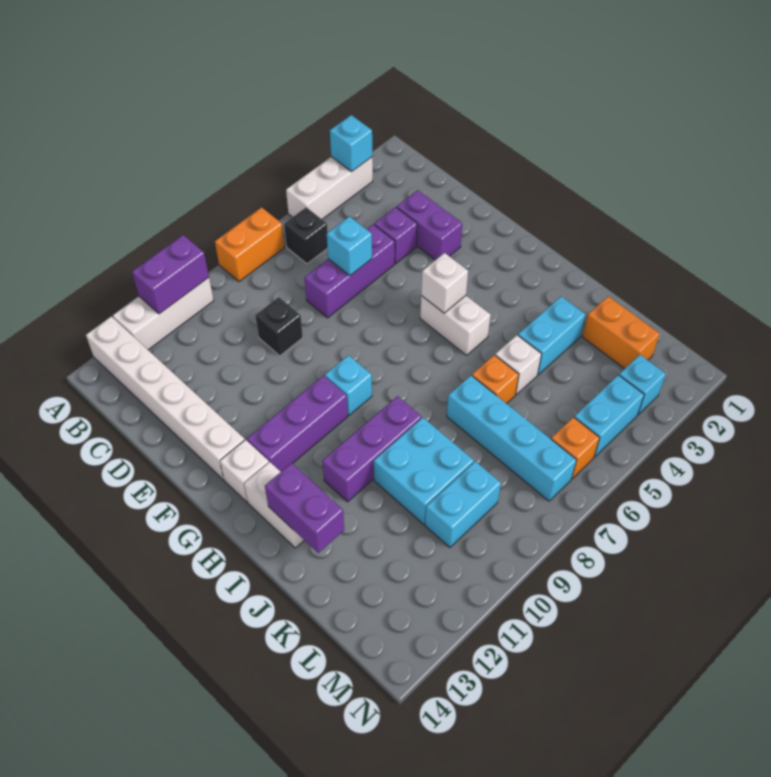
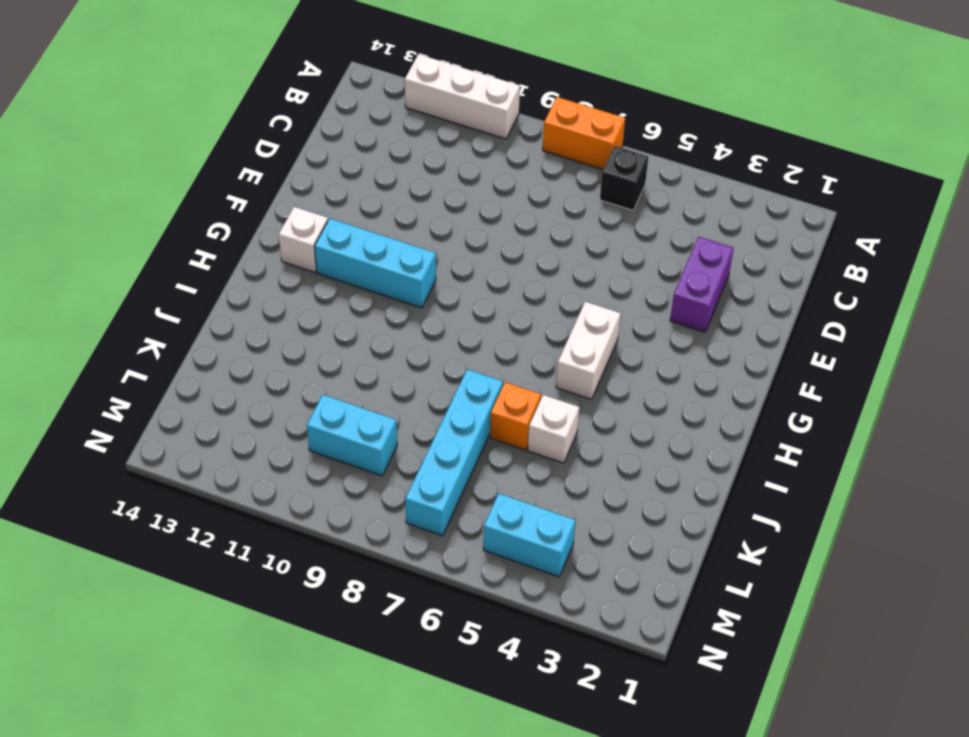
cyan 1x3 brick [315,218,436,308] -> purple 1x3 brick [247,376,348,472]
none -> white 1x3 brick [286,157,373,219]
none -> white 1x6 brick [86,316,245,480]
none -> purple 1x1 brick [374,207,417,263]
none -> purple 1x3 brick [304,224,395,318]

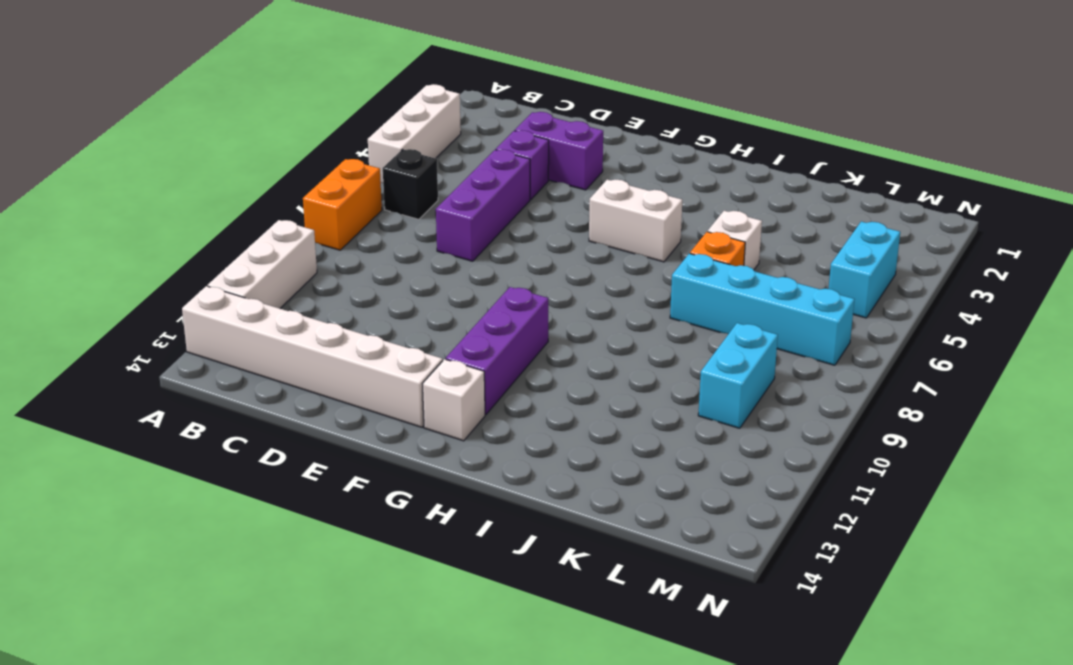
none -> black 1x1 brick [255,297,303,356]
none -> cyan 1x1 brick [325,355,372,415]
none -> white 1x2 brick [244,462,304,548]
none -> purple 1x3 brick [322,396,422,502]

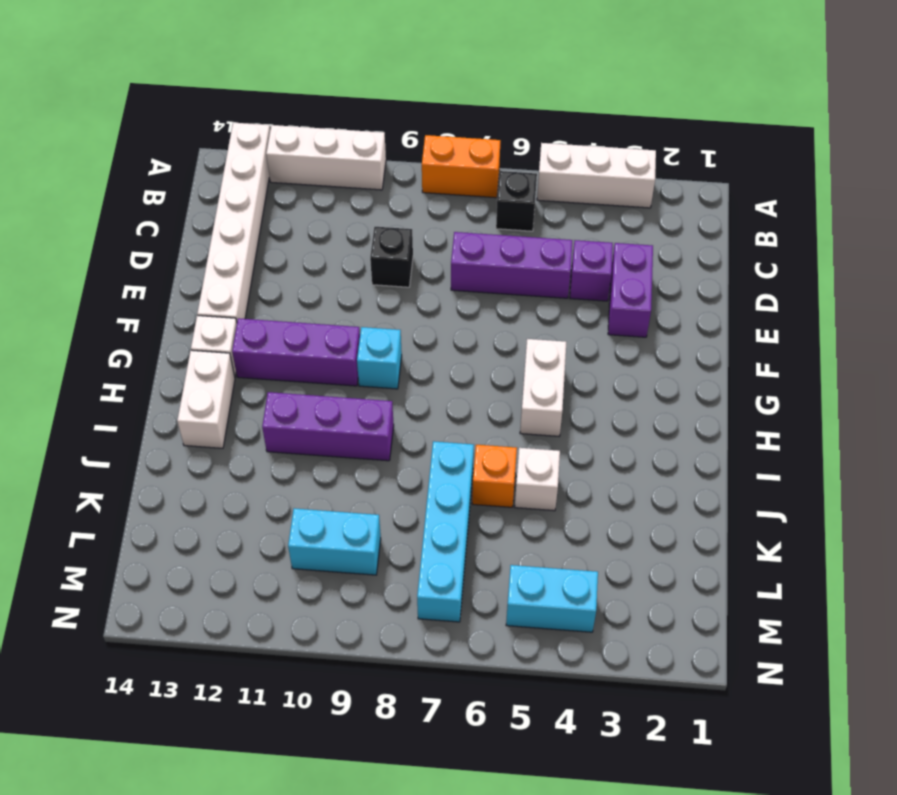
none -> cyan 1x2 brick [518,296,586,375]
none -> cyan 2x2 brick [374,418,474,524]
none -> orange 1x2 brick [583,296,660,369]
none -> cyan 1x1 brick [619,355,666,415]

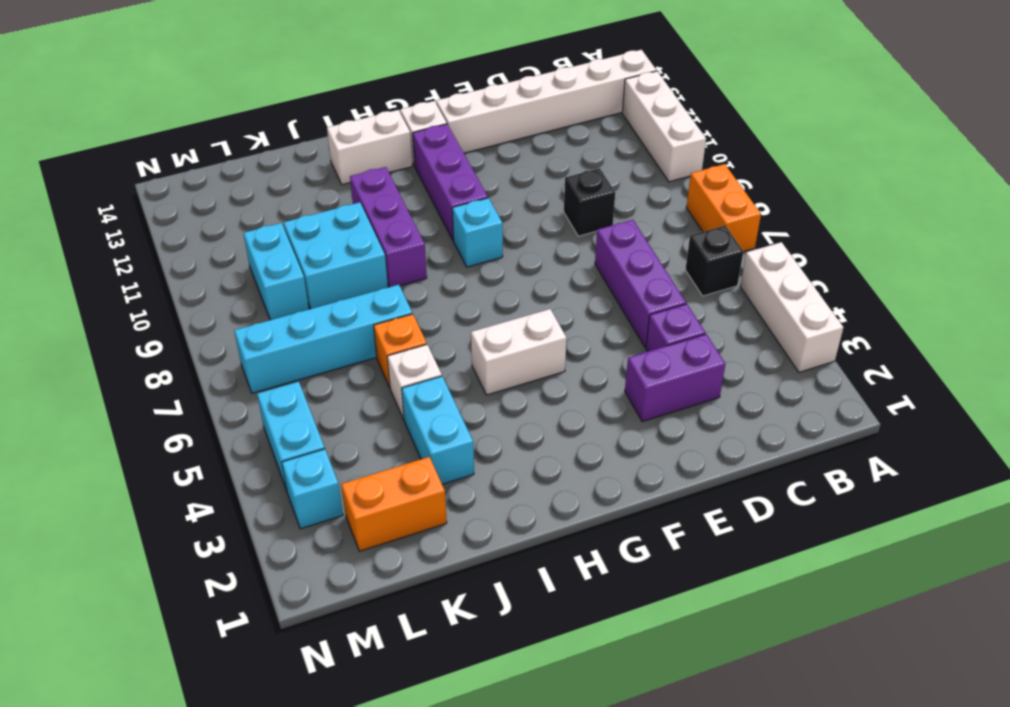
none -> orange 1x1 brick [551,417,600,479]
none -> cyan 1x1 brick [330,115,372,172]
none -> purple 1x2 brick [132,235,209,314]
none -> cyan 1x1 brick [327,216,372,276]

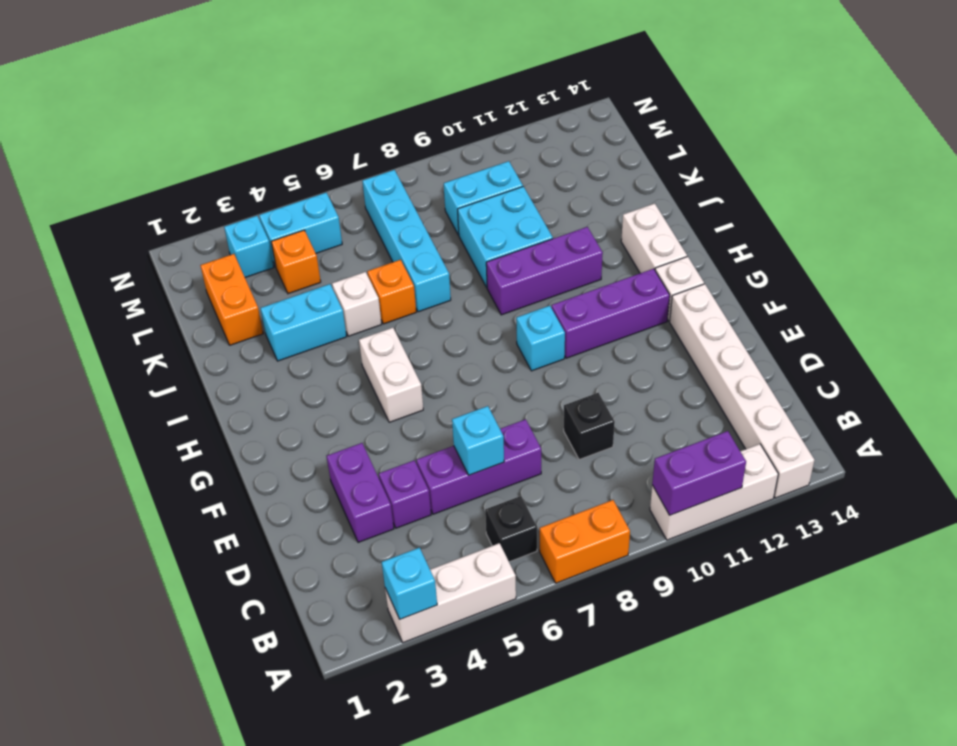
orange 1x1 brick [271,230,321,294] -> orange 1x1 brick moved to [551,417,600,479]
none -> white 1x1 brick [421,253,468,313]
none -> purple 1x2 brick [265,463,344,553]

